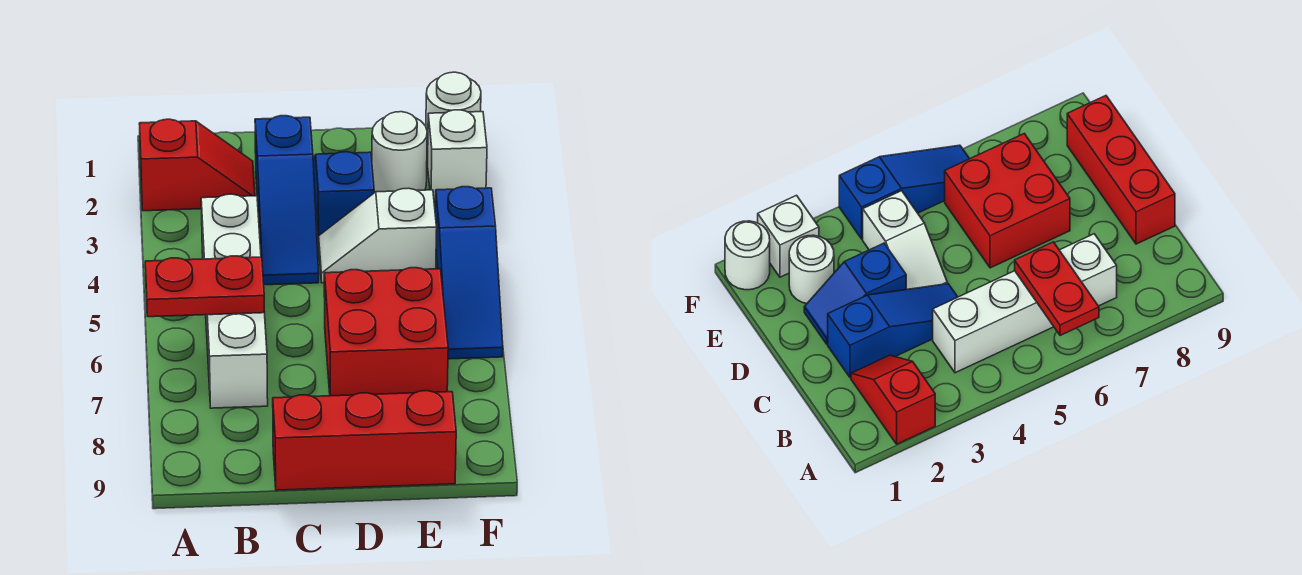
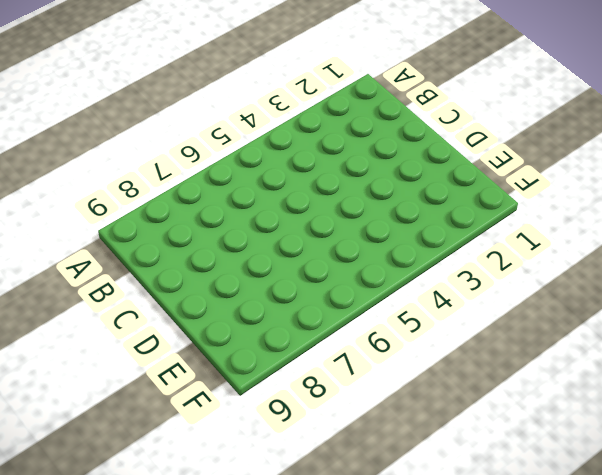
none -> red 1x2 slope [139,119,255,211]
none -> white 1x4 brick [201,194,268,408]
none -> blue 1x3 slope [255,116,319,285]

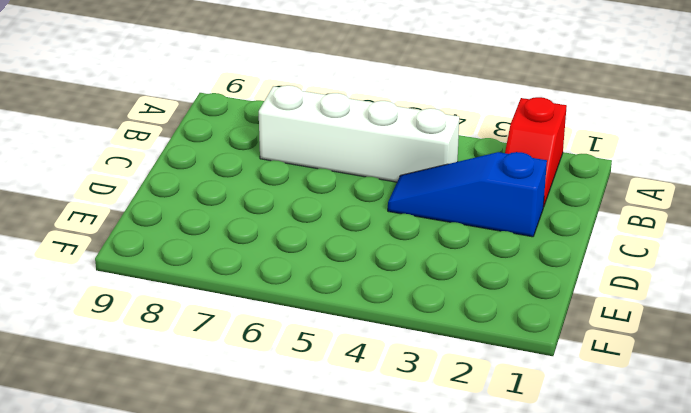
none -> red 1x3 brick [273,391,456,490]
none -> blue 1x2 slope [313,152,374,243]
none -> white 1x2 slope [319,188,437,283]

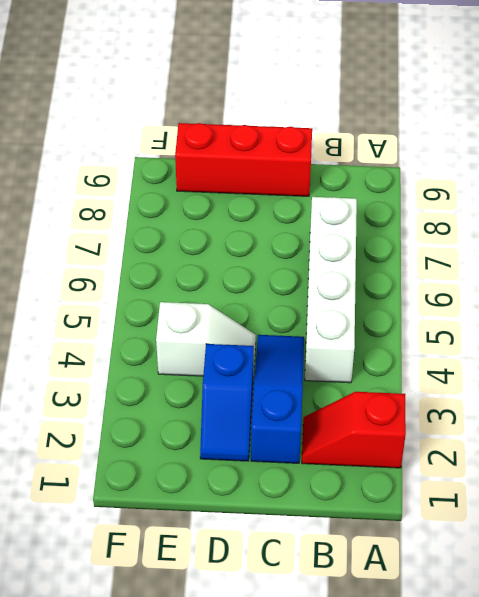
none -> red 2x2 brick [324,268,448,396]
none -> white 1x1 round brick [372,112,427,192]
none -> white 1x1 round brick [426,72,481,150]

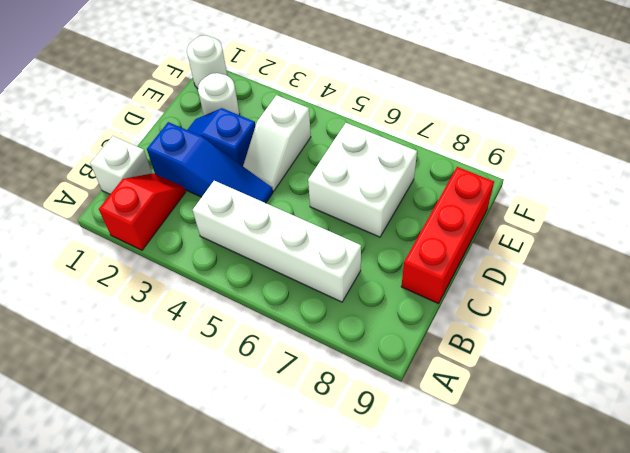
white 1x1 brick [90,136,152,194] -> white 1x1 brick moved to [428,110,487,201]
white 2x2 brick [308,123,417,237] -> red 2x2 brick [324,268,448,396]
none -> blue 1x3 slope [435,187,503,359]
none -> red 1x2 plate [145,256,265,317]

